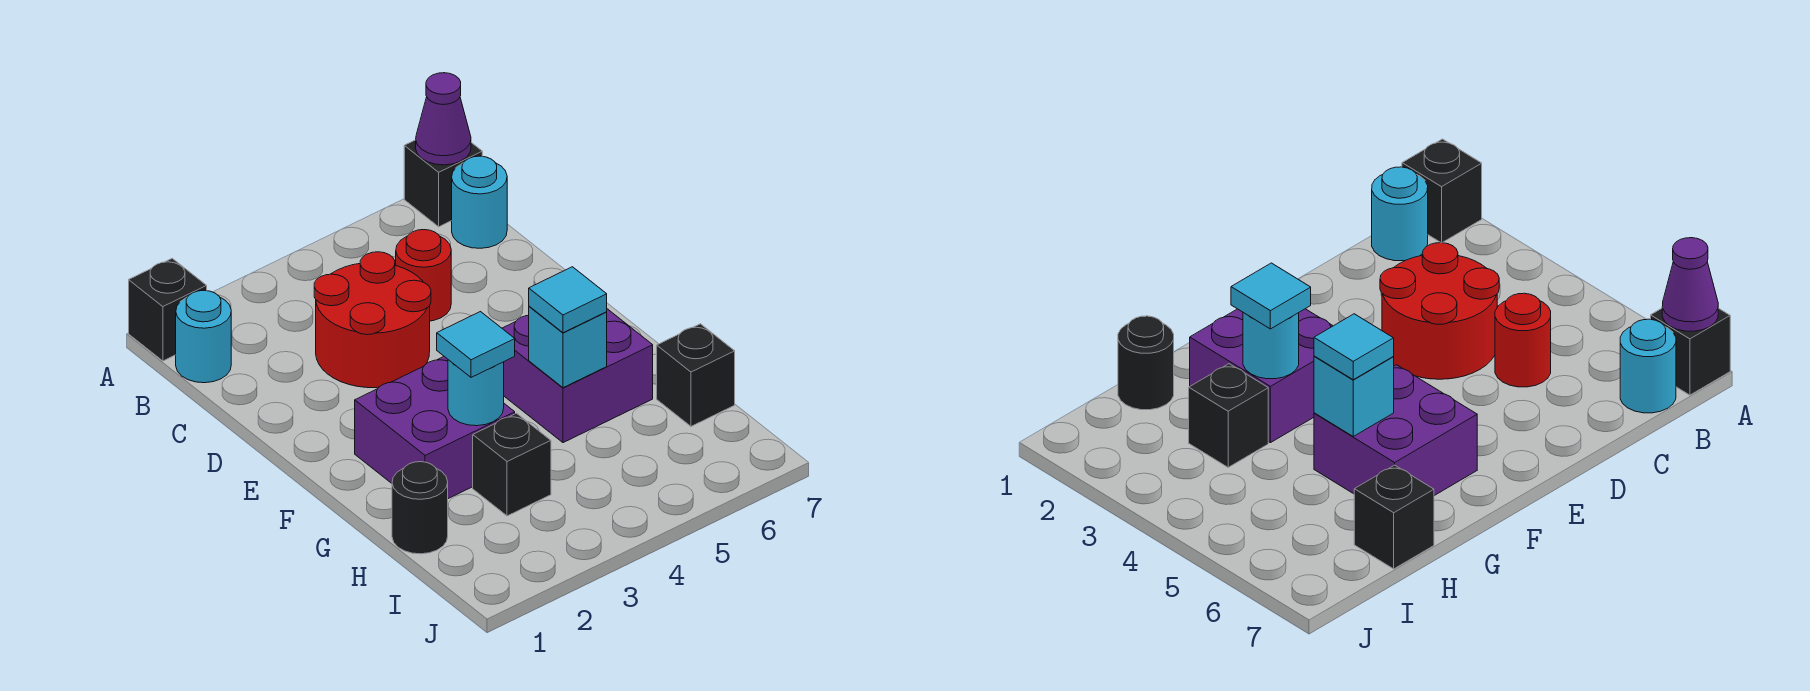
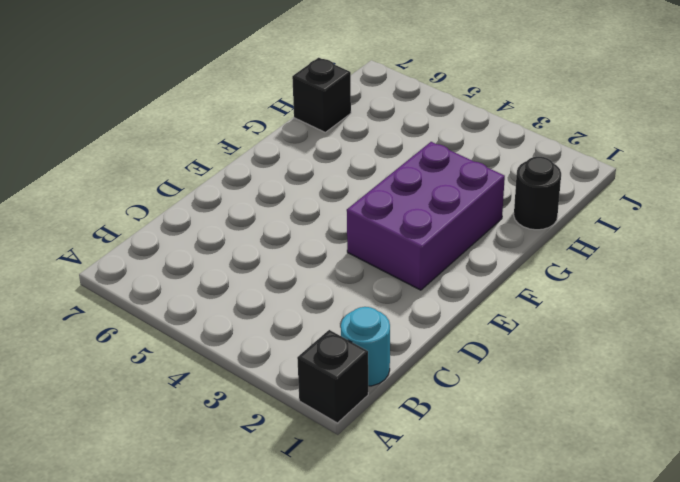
purple 2x3 brick [347,142,505,290] -> purple 2x2 brick [355,357,515,499]
none -> black 1x1 brick [404,140,482,227]
none -> cyan 1x1 round brick [452,156,507,248]
none -> red 2x2 round brick [314,252,431,388]

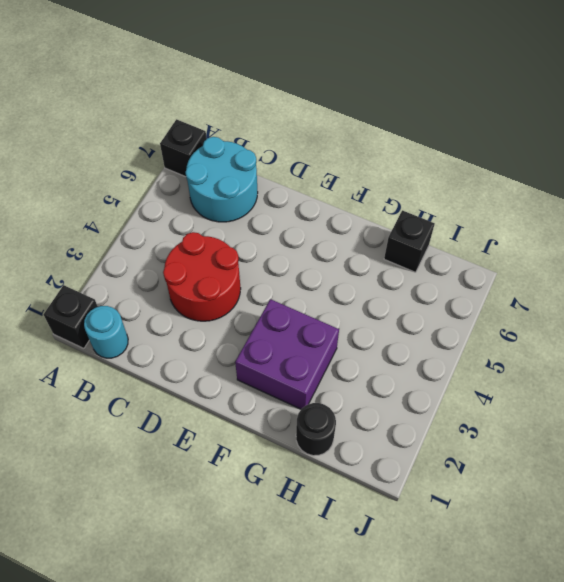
cyan 2x2 round brick [185,137,258,222] -> cyan 1x1 round brick [452,156,507,248]
none -> red 1x1 round brick [396,230,451,321]
none -> purple 2x2 brick [502,309,653,443]
none -> black 1x1 brick [473,413,551,516]

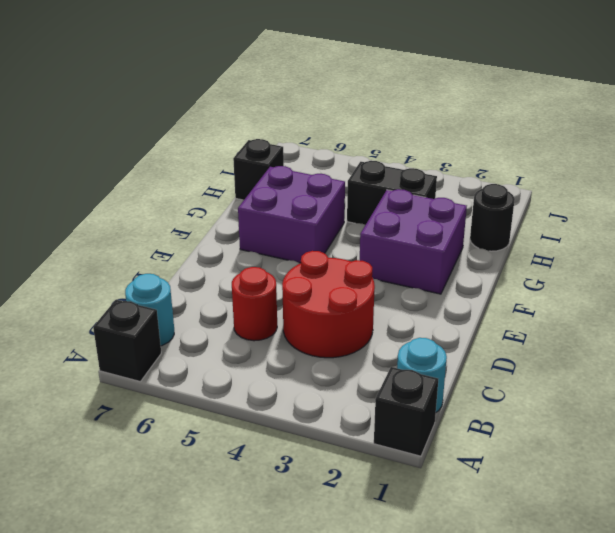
black 1x2 brick [347,161,437,225] -> black 1x1 brick [473,413,551,516]
none -> purple 1x1 cone [416,73,471,165]
none -> cyan 1x1 round brick [448,360,504,426]
none -> cyan 1x1 brick [529,306,607,388]

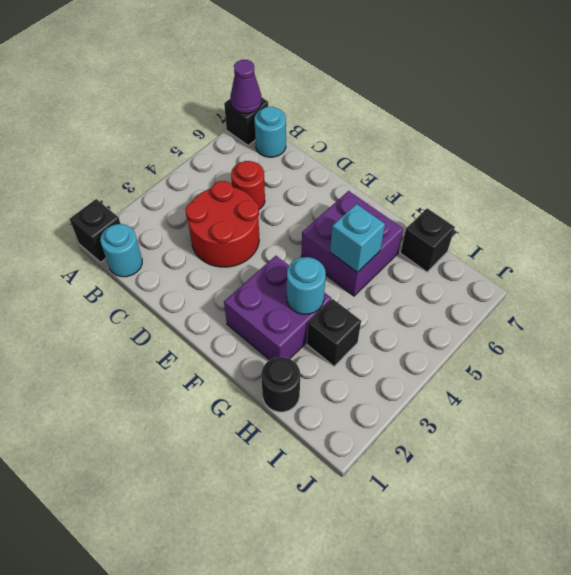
none -> cyan 1x1 tile [437,312,515,377]
none -> cyan 1x1 tile [529,267,607,333]

